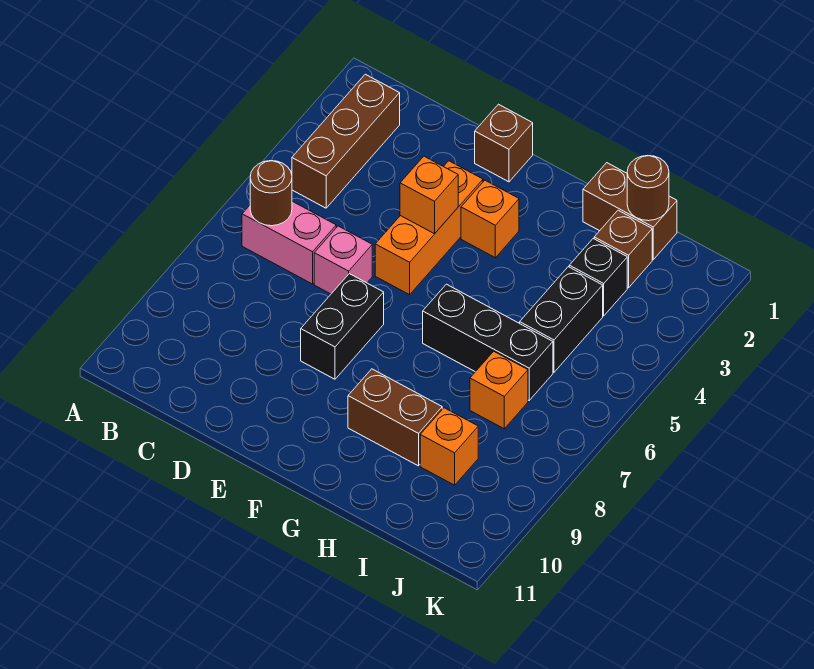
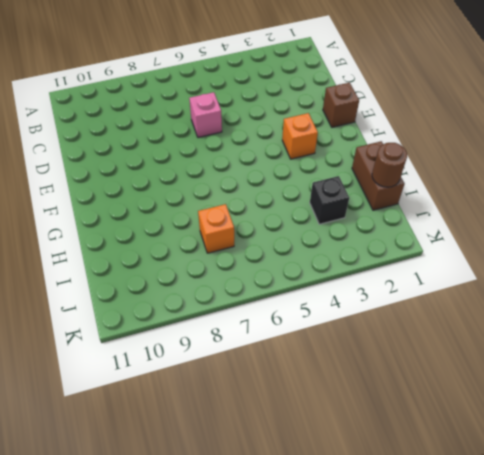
none -> brown 1x3 brick [292,74,400,208]
none -> pink 1x2 brick [242,201,336,284]
none -> orange 1x3 brick [375,161,483,295]

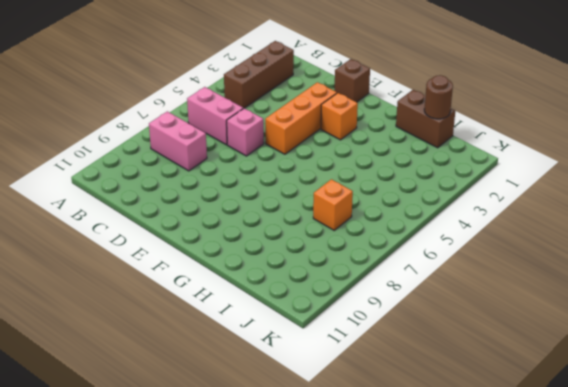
pink 1x2 brick [149,111,207,171] -> none
none -> black 1x2 brick [301,274,384,379]
none -> black 1x3 brick [423,284,553,400]
none -> brown 1x2 brick [348,369,442,466]

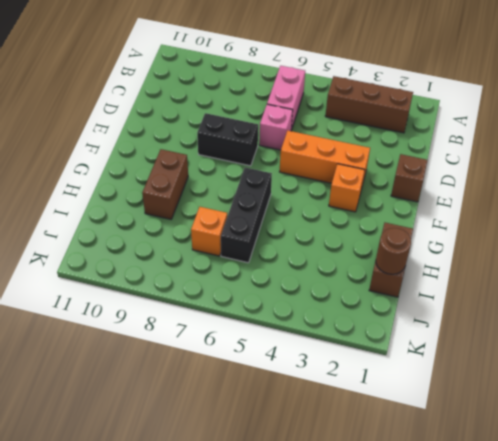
none -> brown 1x1 brick [594,210,652,288]
none -> black 1x1 brick [569,239,627,316]
none -> black 1x2 brick [520,267,603,372]

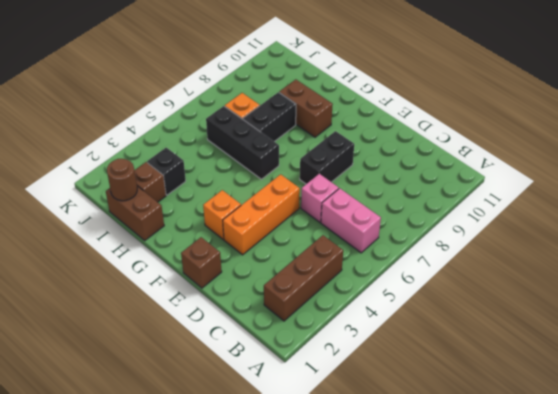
black 1x2 brick [243,92,296,142] -> black 1x2 brick moved to [520,267,603,372]
none -> orange 1x1 brick [420,408,478,485]
none -> brown 1x1 round brick [250,161,292,226]
none -> orange 1x1 brick [400,156,458,234]

